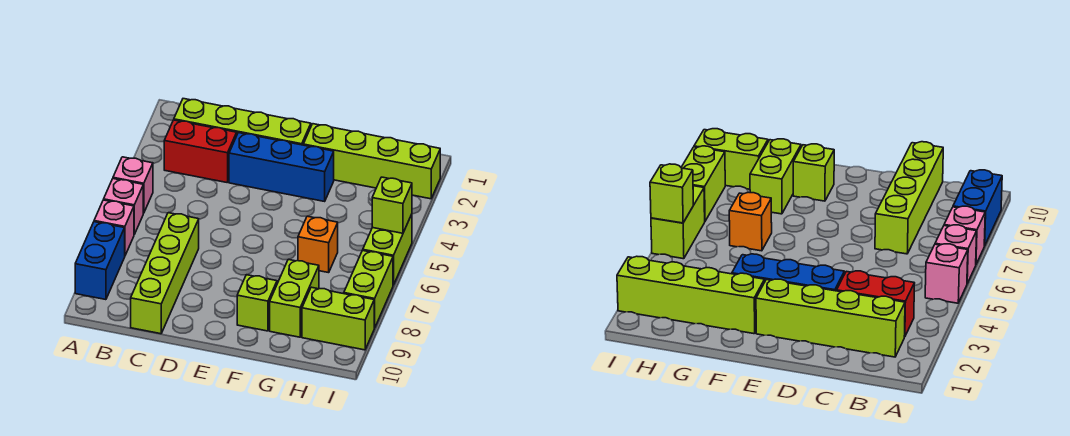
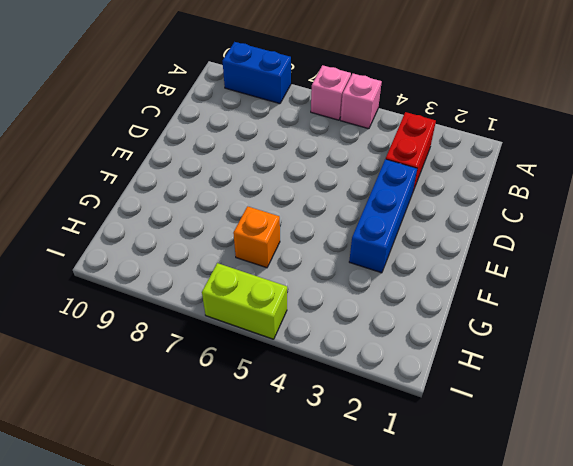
none -> pink 1x1 brick [94,200,134,255]
none -> lime 1x4 brick [174,99,311,145]
none -> lime 1x4 brick [131,213,199,334]

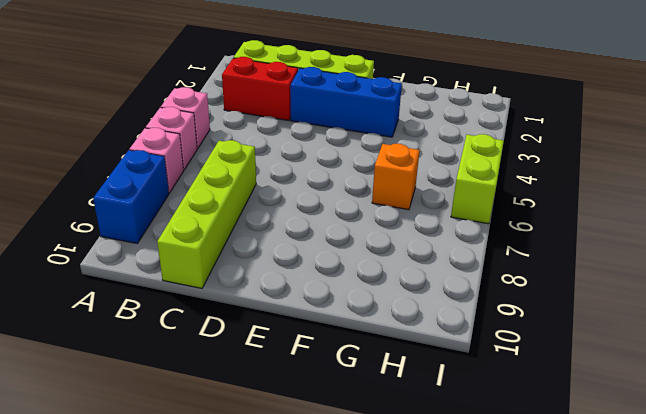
none -> lime 1x4 brick [303,124,440,199]
none -> lime 1x1 brick [237,275,277,331]
none -> lime 1x2 brick [270,259,319,337]

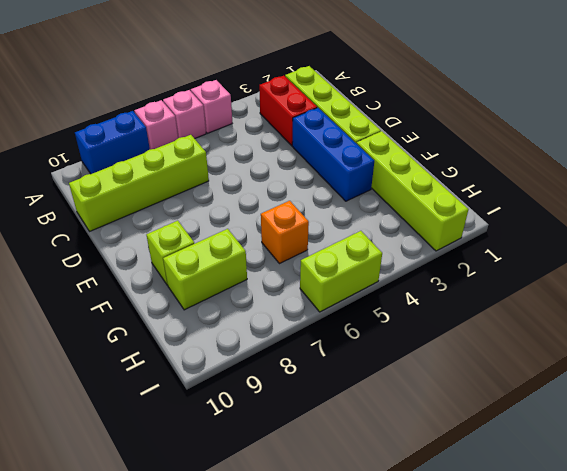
none -> lime 1x2 brick [302,287,374,350]
none -> lime 1x2 brick [344,250,393,328]
none -> lime 1x1 brick [372,177,412,233]

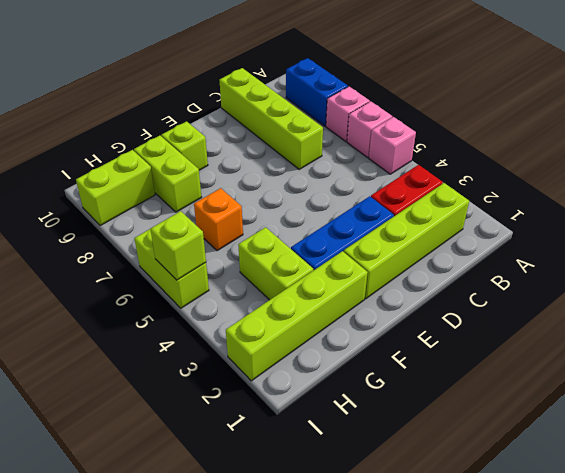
lime 1x2 brick [238,227,313,300] -> lime 1x2 brick moved to [344,250,393,328]

